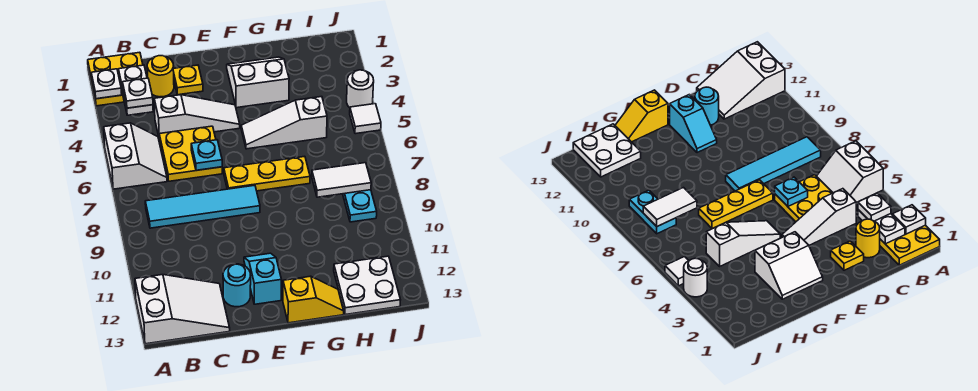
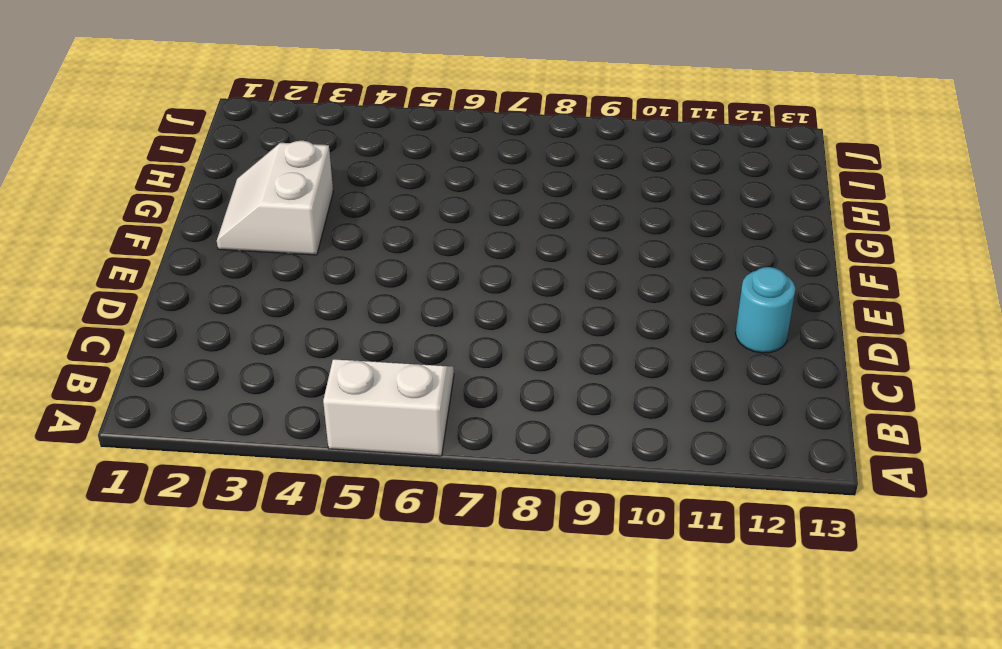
none -> yellow 2x2 plate [88,52,143,106]
none -> white 2x3 slope [135,275,230,344]
none -> cyan 1x4 tile [145,185,260,228]

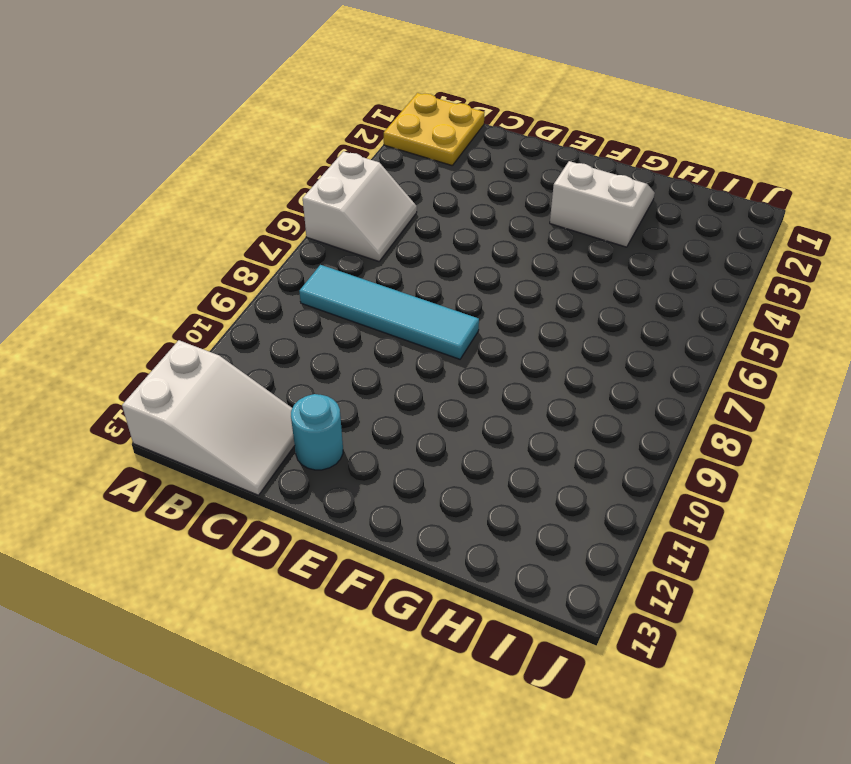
none -> yellow 1x1 round brick [147,56,174,97]
none -> white 1x3 slope [154,95,240,136]
none -> yellow 2x2 plate [159,126,222,181]

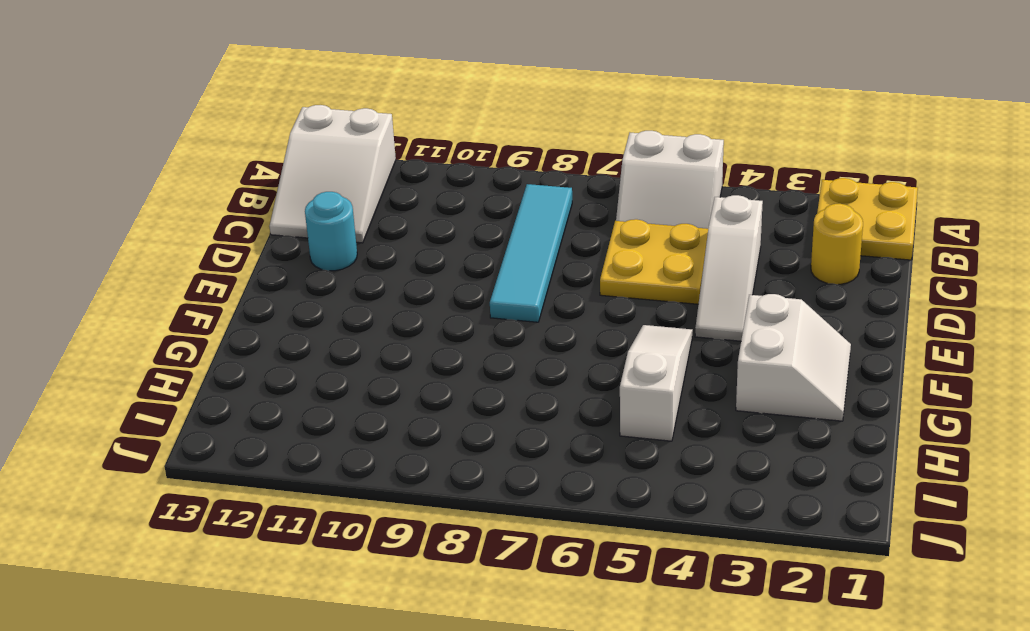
none -> yellow 1x1 plate [173,65,203,95]
none -> yellow 1x3 plate [224,156,310,191]
none -> cyan 1x2 slope [244,253,282,304]

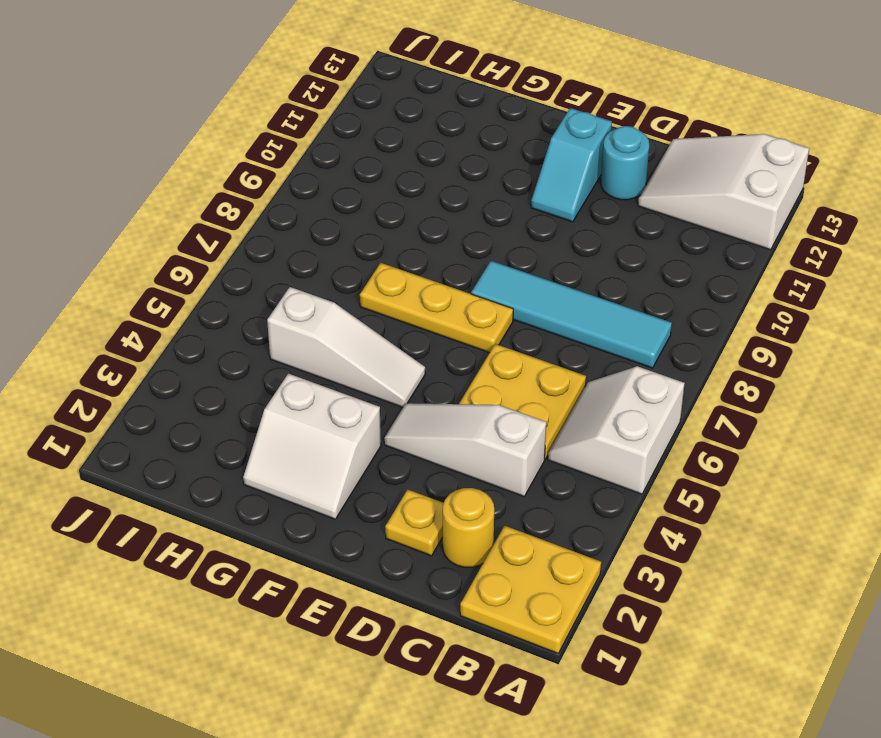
none -> yellow 1x2 slope [283,276,344,323]
none -> white 2x2 plate [334,256,400,315]
none -> cyan 1x2 plate [343,190,377,222]

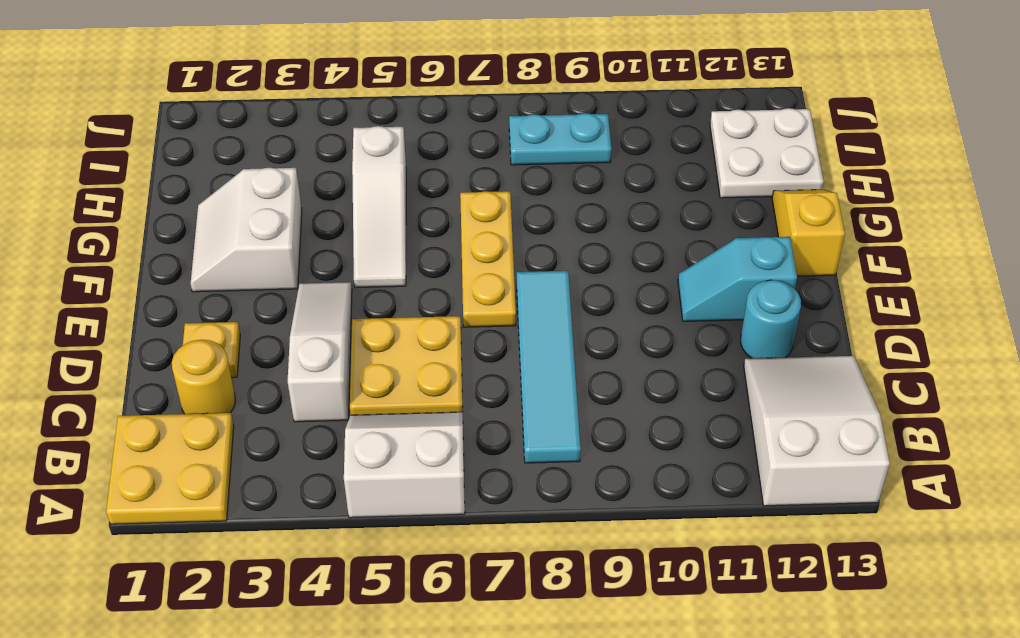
none -> white 1x1 round brick [347,70,374,108]
none -> white 1x1 tile [350,104,381,134]
none -> white 1x1 plate [91,69,122,99]

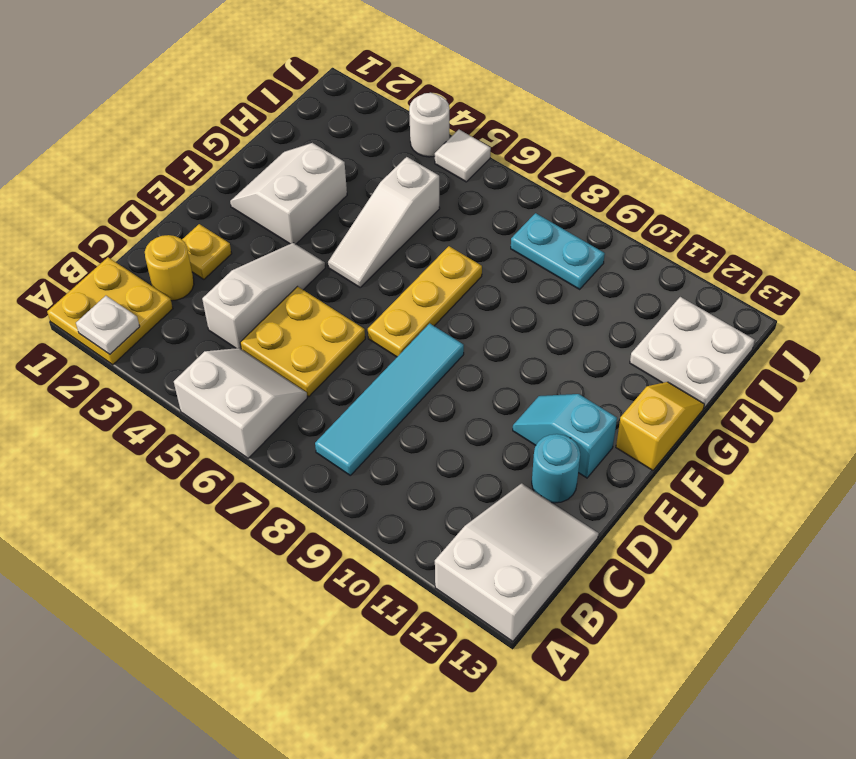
none -> white 1x2 plate [119,65,153,115]
none -> cyan 1x1 plate [191,140,222,170]
none -> white 1x2 tile [312,163,371,197]

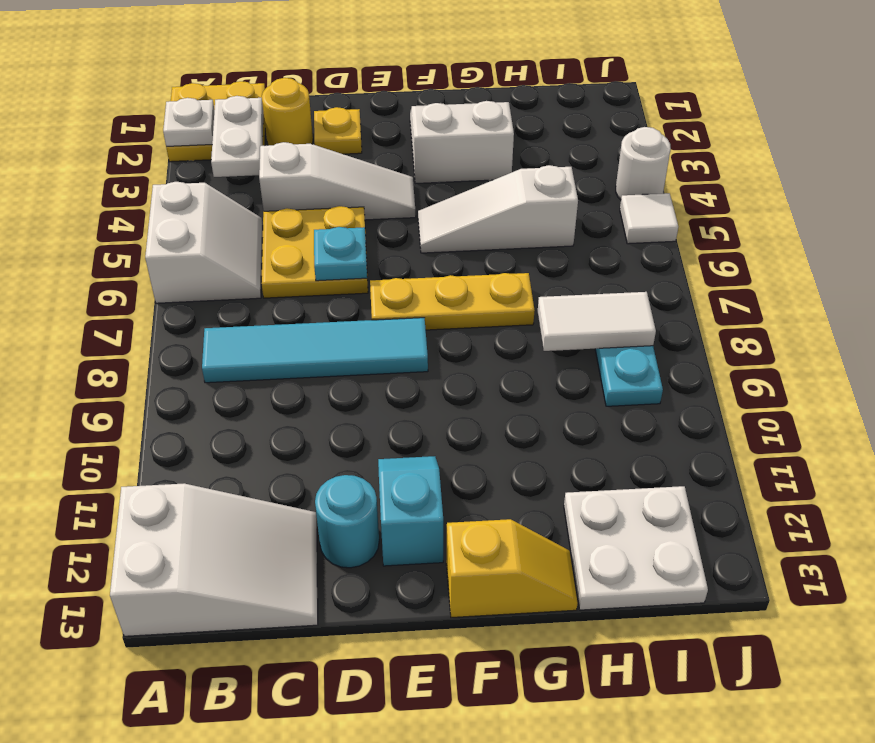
none -> white 1x1 plate [123,78,153,108]

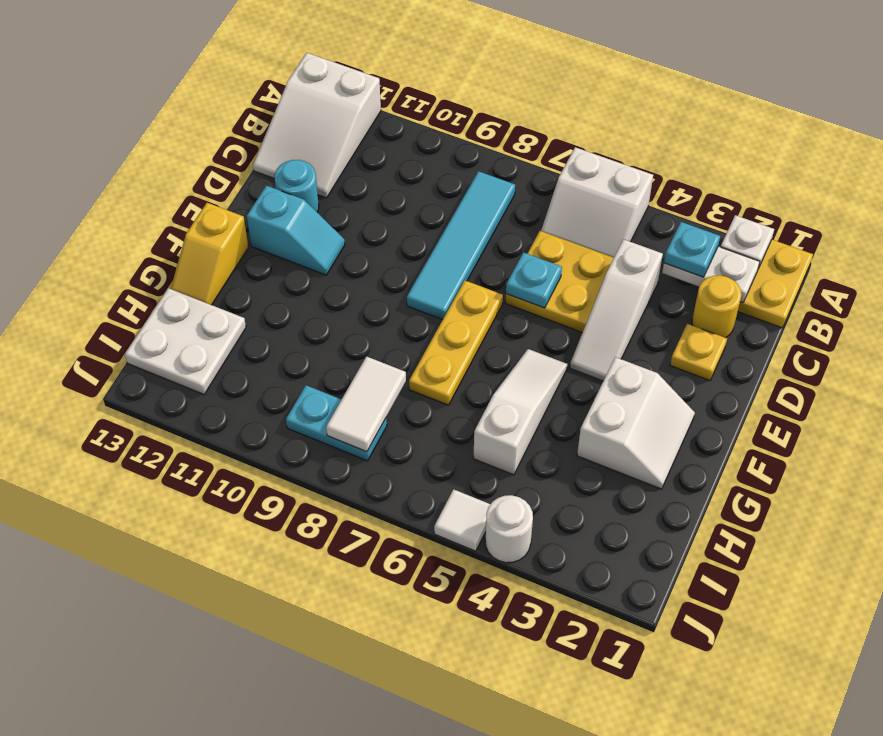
cyan 1x1 plate [664,222,720,277] -> white 1x1 plate [123,78,153,108]

